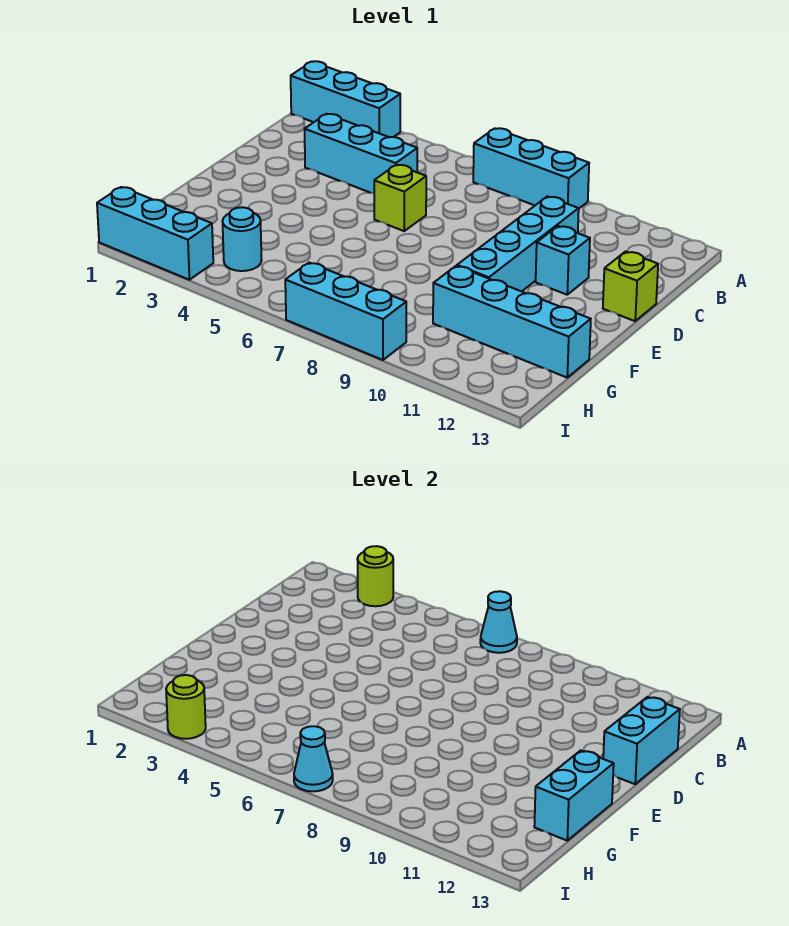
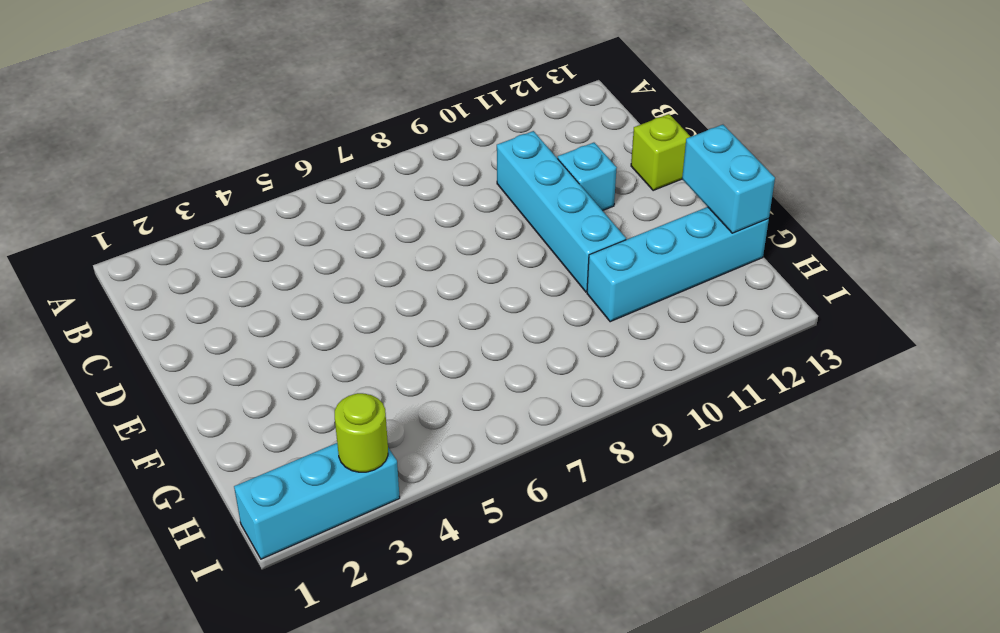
none -> cyan 1x3 brick [291,61,400,137]
none -> cyan 1x3 brick [473,128,589,208]
none -> cyan 1x3 brick [305,114,417,193]

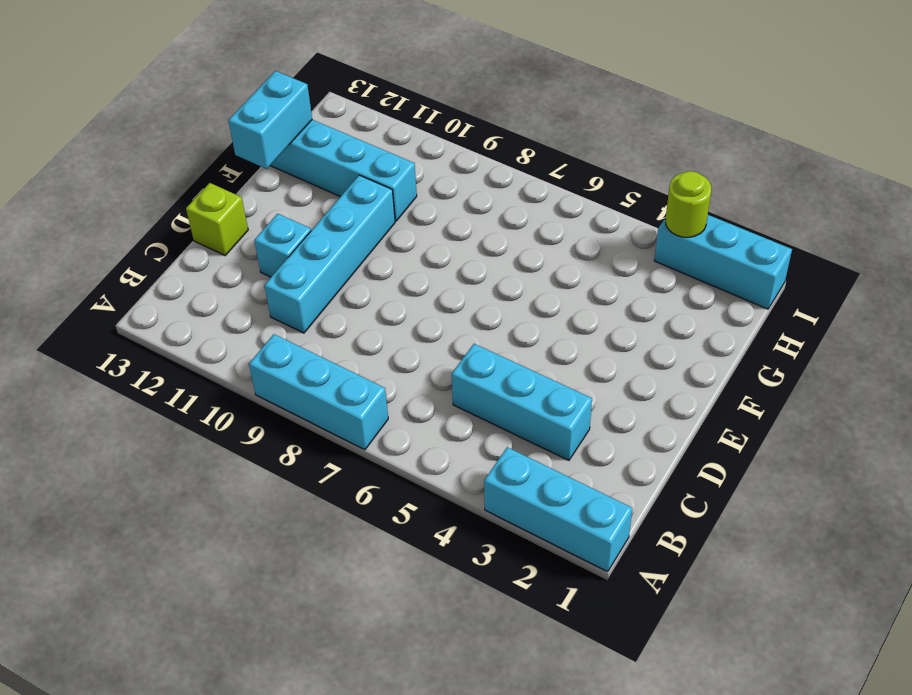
none -> lime 1x1 brick [374,165,426,231]
none -> cyan 1x1 round brick [223,207,262,271]
none -> cyan 1x3 brick [285,263,406,360]

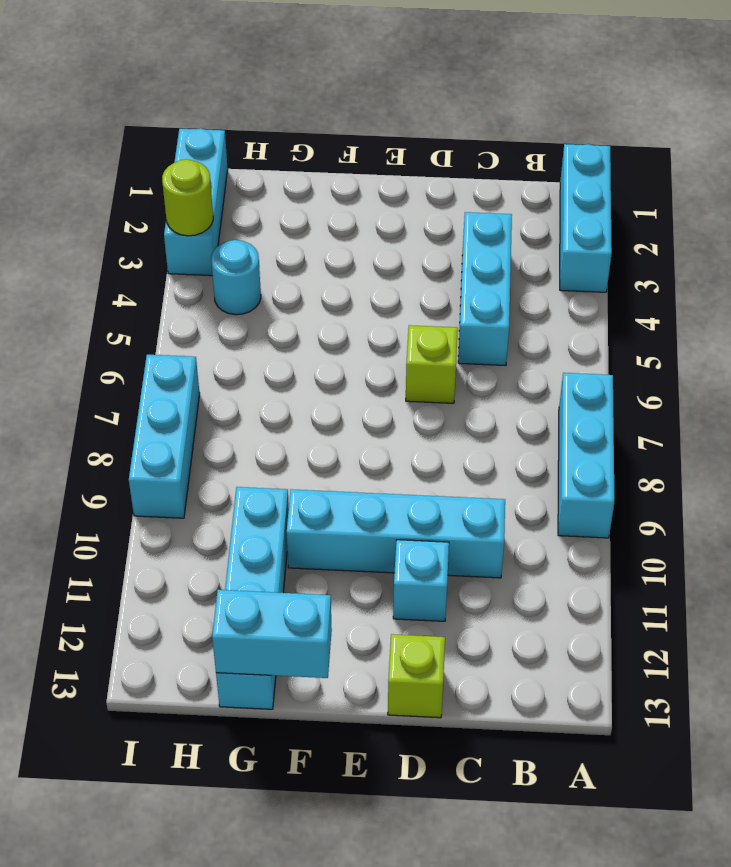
none -> lime 1x1 round brick [358,546,393,606]
none -> cyan 1x1 cone [480,591,517,653]
none -> cyan 1x2 brick [603,697,680,784]

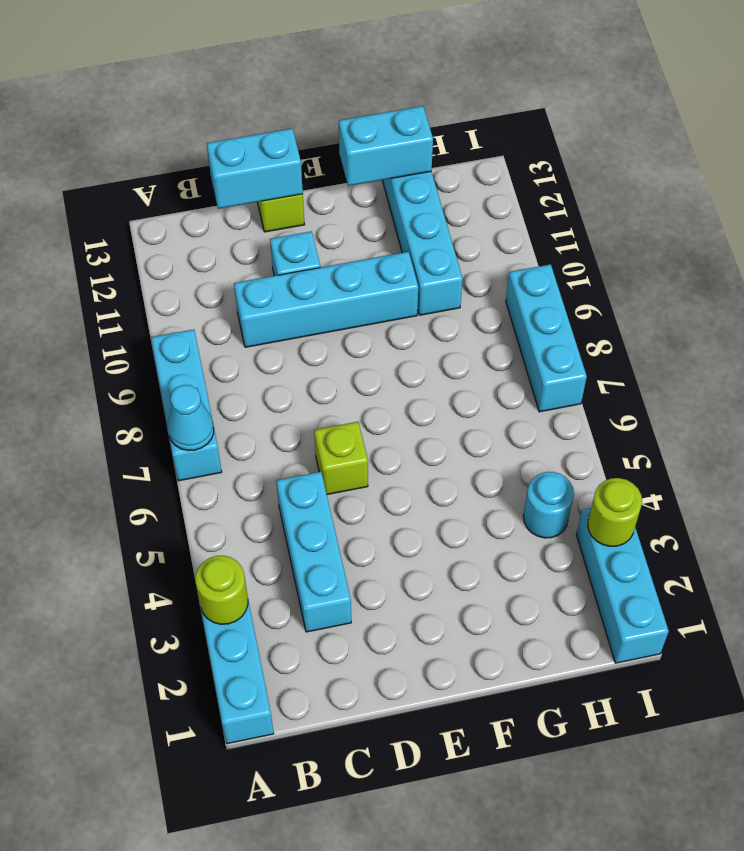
none -> cyan 1x1 cone [294,726,333,791]

